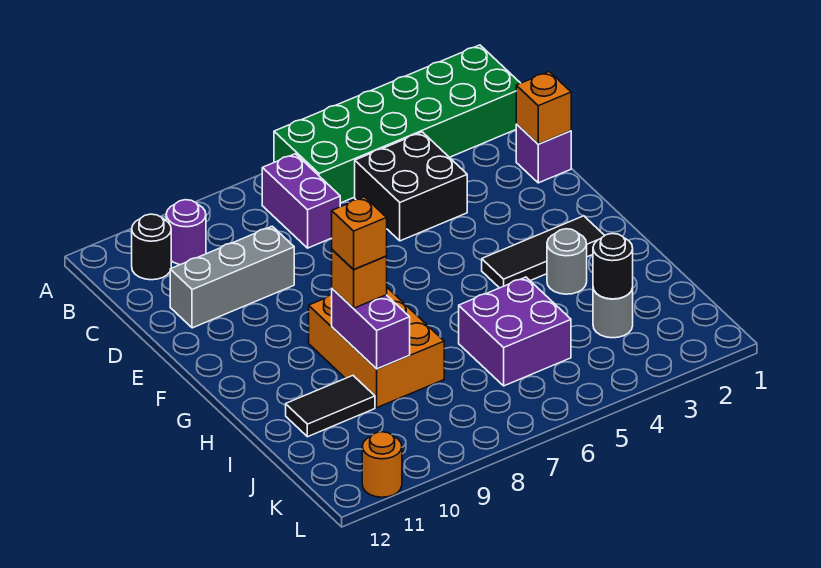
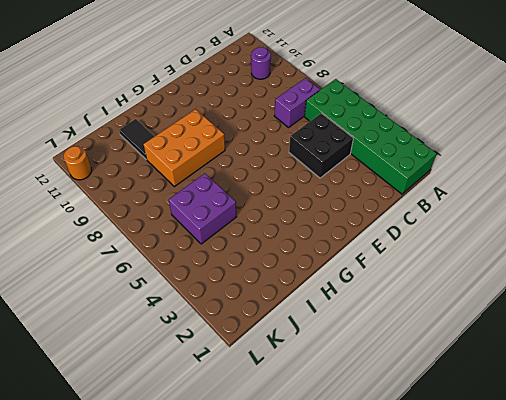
none -> black 1x1 round brick [132,214,171,280]
none -> purple 1x1 brick [516,124,571,183]
none -> grey 1x3 brick [170,226,294,328]

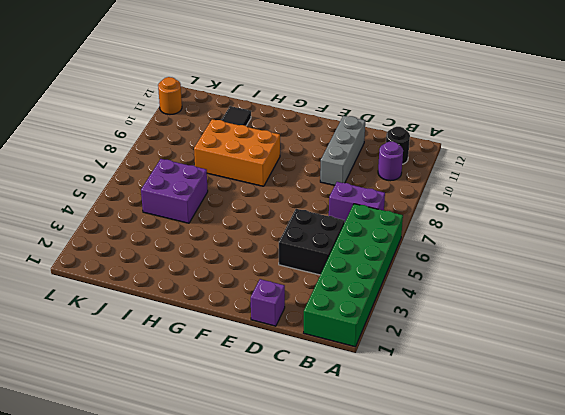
none -> black 1x3 tile [482,216,605,288]
none -> grey 1x1 round brick [547,229,587,294]
none -> grey 1x1 round brick [593,288,633,338]

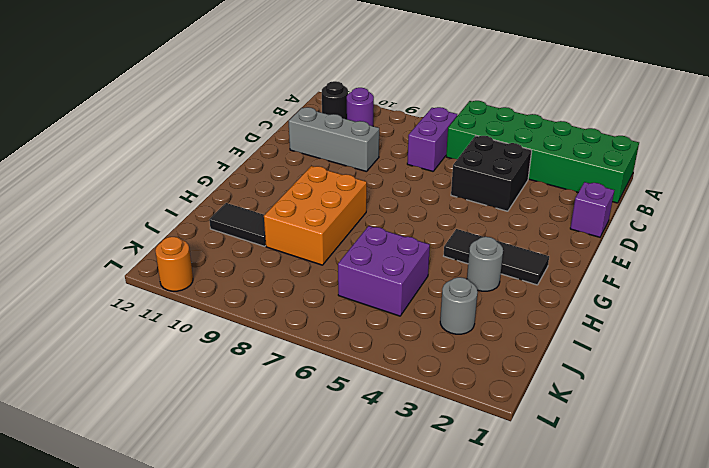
none -> orange 1x1 brick [516,72,571,144]
none -> purple 1x2 brick [332,289,410,369]
none -> black 1x1 round brick [593,234,633,299]

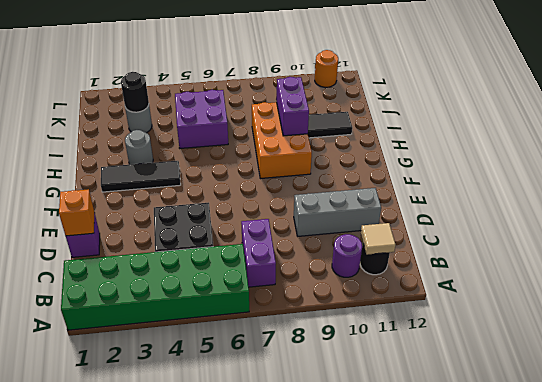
tan 1x1 tile [361,223,396,255] -> none
none -> orange 1x1 brick [332,250,387,308]
none -> orange 1x1 brick [332,197,387,270]

